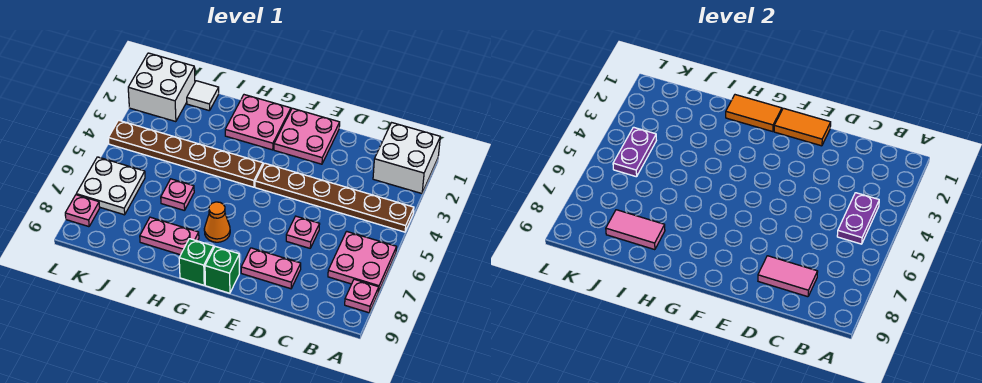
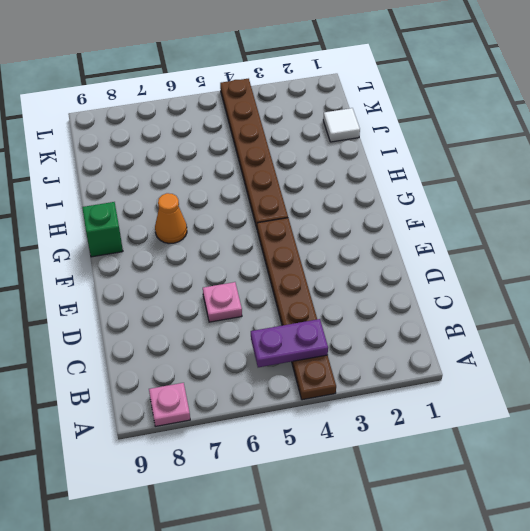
none -> white 2x2 brick [373,123,440,193]
none -> pink 2x2 plate [328,231,397,292]
none -> pink 1x2 plate [241,248,301,289]

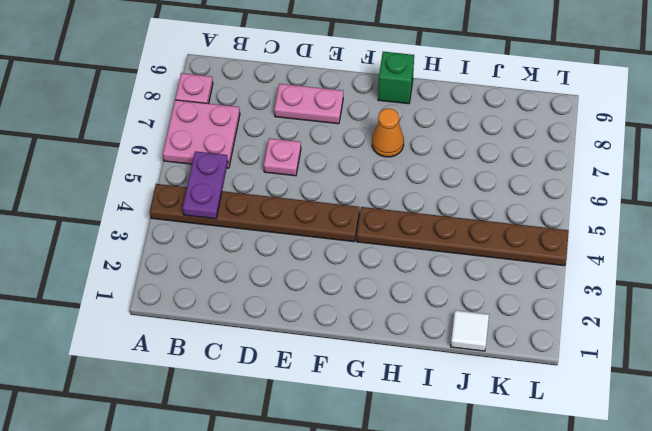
none -> white 2x2 brick [373,123,440,193]
none -> pink 2x2 plate [274,108,340,164]
none -> green 1x1 brick [205,247,239,293]

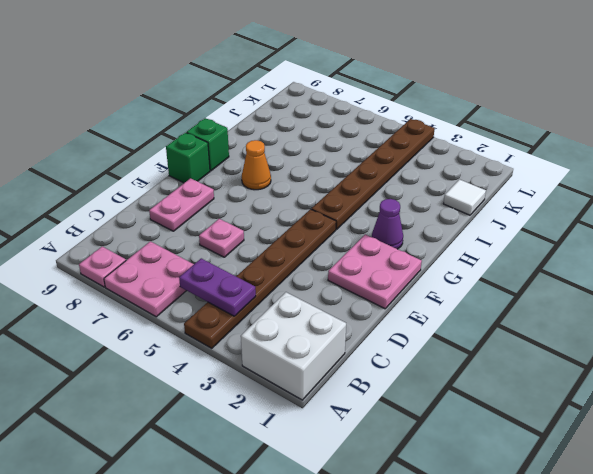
purple 1x1 cone [372,199,403,249] -> pink 2x2 plate [225,95,291,150]
none -> pink 1x2 plate [140,217,199,255]
none -> pink 1x1 plate [161,179,194,211]
none -> white 2x2 brick [128,53,195,122]

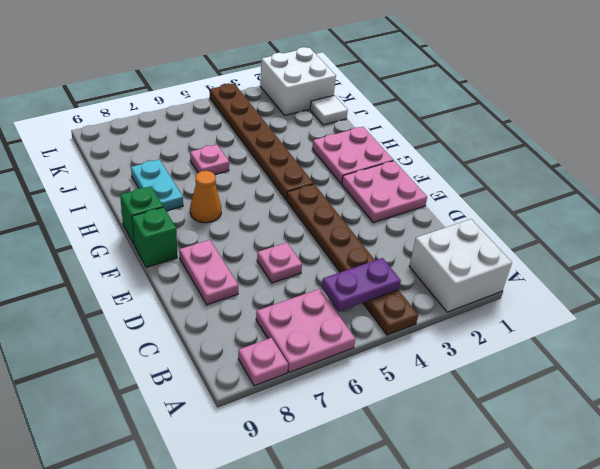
cyan 1x2 plate [131,160,183,211] -> pink 1x2 plate [140,217,199,255]
none -> white 2x2 plate [76,157,145,215]
none -> pink 1x1 plate [65,195,100,227]
none -> pink 1x2 tile [758,256,818,297]

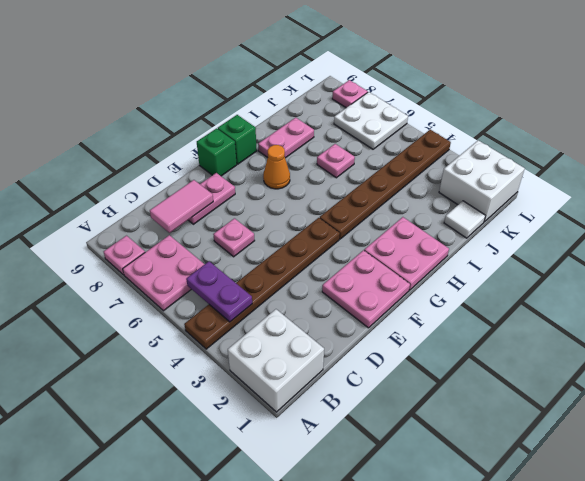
none -> orange 1x2 tile [774,108,831,146]
none -> orange 1x2 tile [726,95,782,132]
none -> pink 1x2 tile [606,210,665,250]

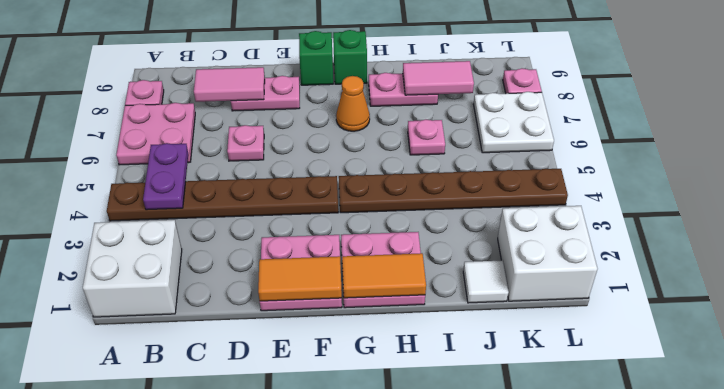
none -> purple 1x2 plate [613,127,656,177]

